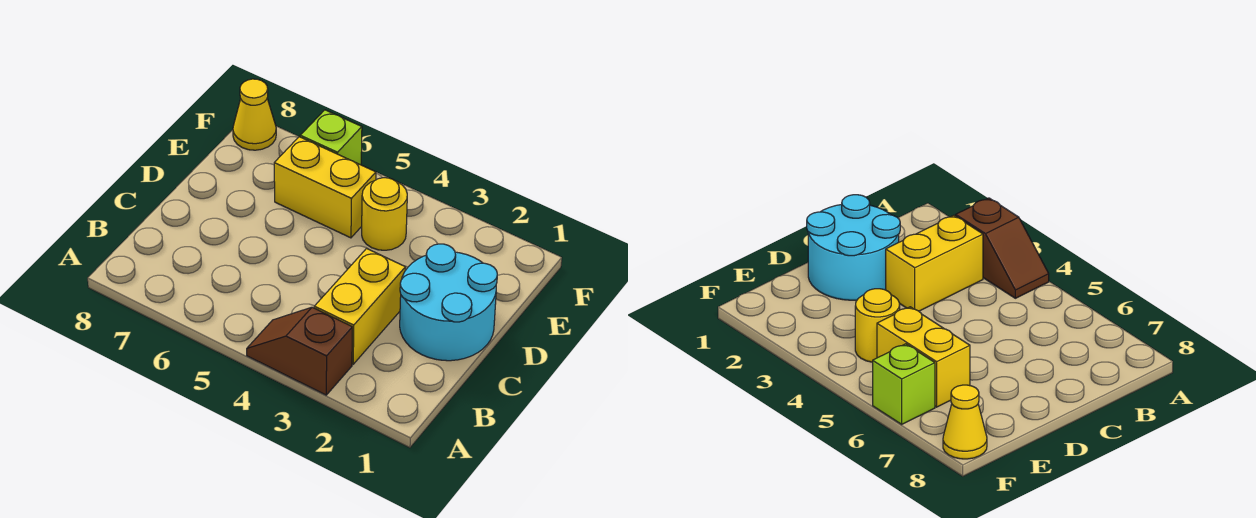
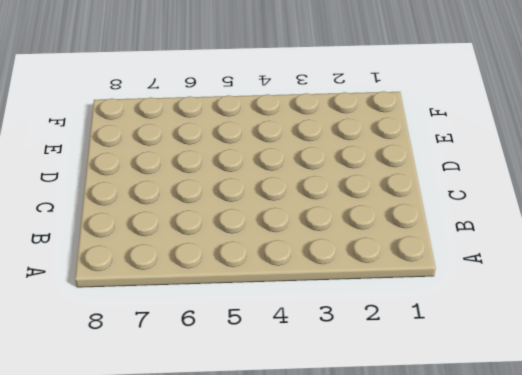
none -> brown 1x2 slope [247,307,352,395]
none -> yellow 1x2 brick [314,249,405,364]

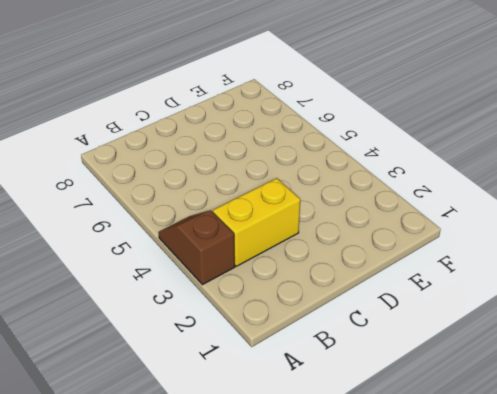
none -> cyan 2x2 round brick [400,244,497,361]
none -> yellow 1x1 round brick [362,178,407,250]

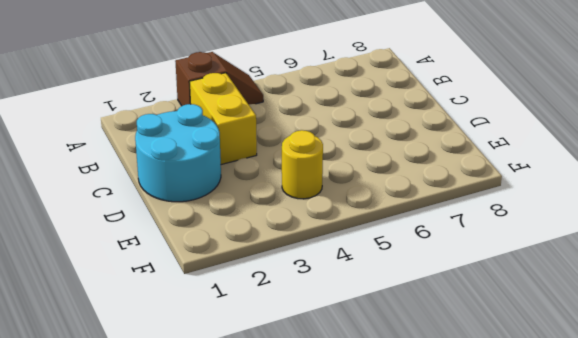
none -> yellow 1x2 brick [274,137,376,238]
none -> lime 1x1 brick [300,110,362,165]

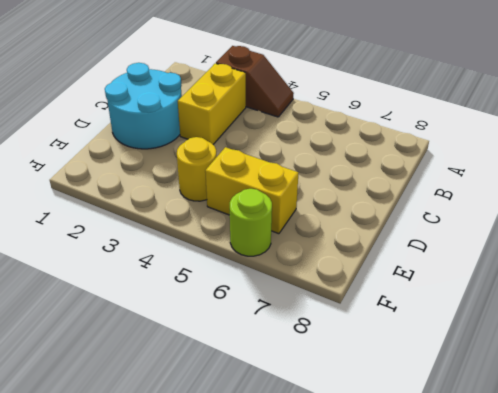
lime 1x1 round brick [230,189,272,256] -> lime 1x1 brick [300,110,362,165]
none -> yellow 1x1 cone [233,79,276,150]

